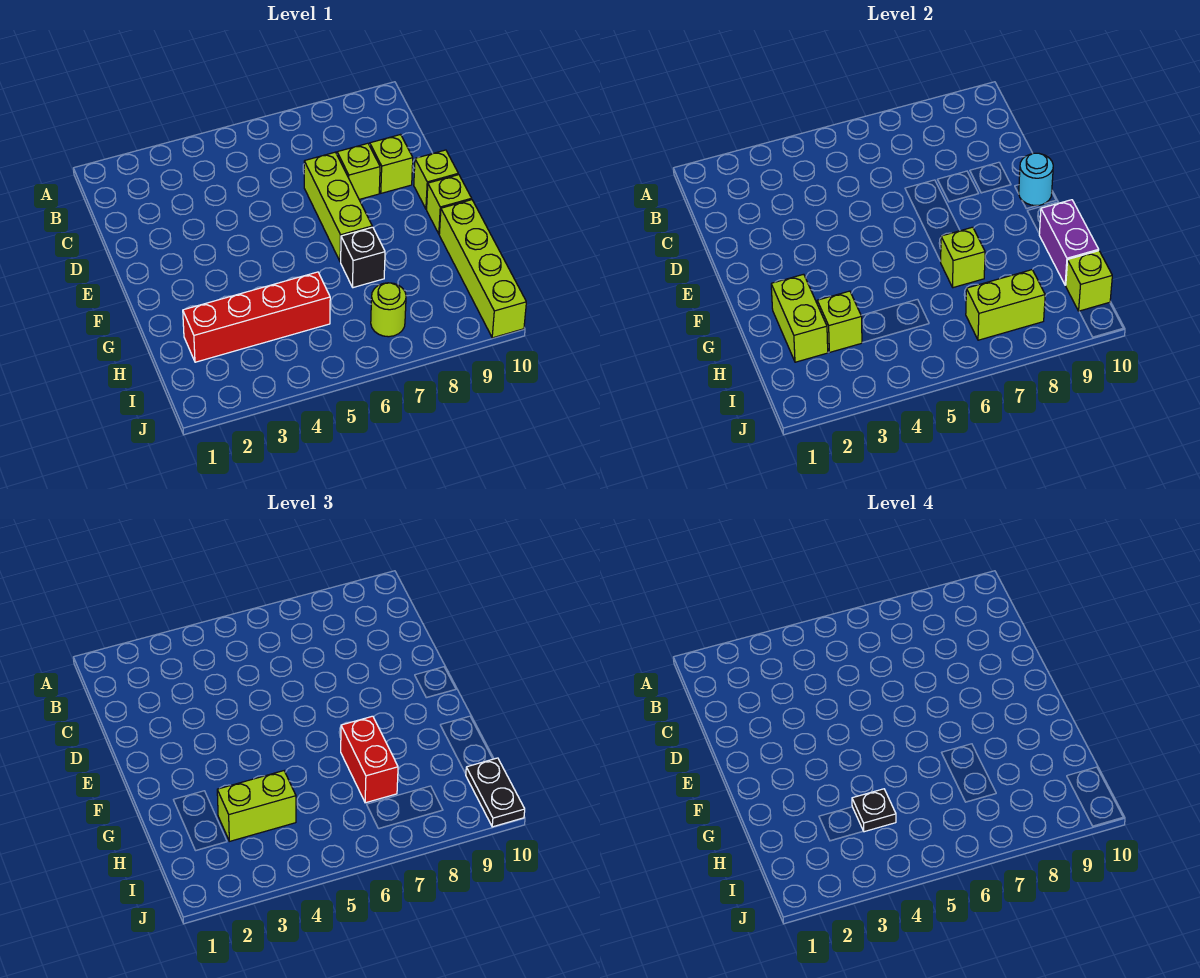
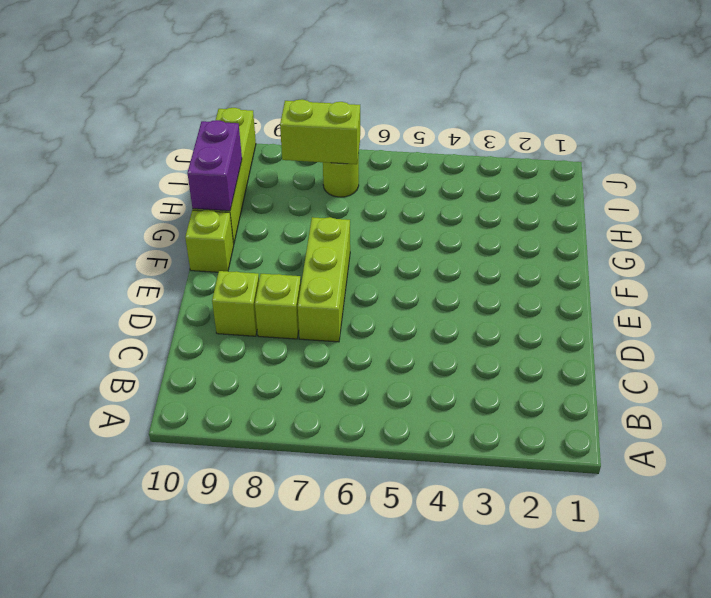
none -> lime 1x1 brick [414,150,458,209]
none -> black 1x1 brick [341,227,385,288]
none -> red 1x4 brick [183,272,330,362]

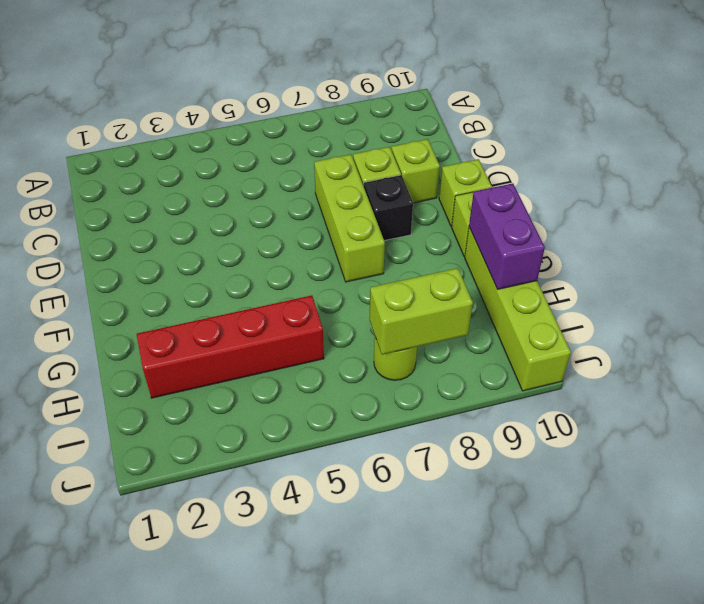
black 1x1 brick [364,175,413,241] -> black 1x1 brick moved to [341,227,385,288]
none -> cyan 1x1 round brick [1019,153,1053,206]
none -> lime 1x2 brick [771,274,828,362]
none -> lime 1x1 brick [941,227,985,288]

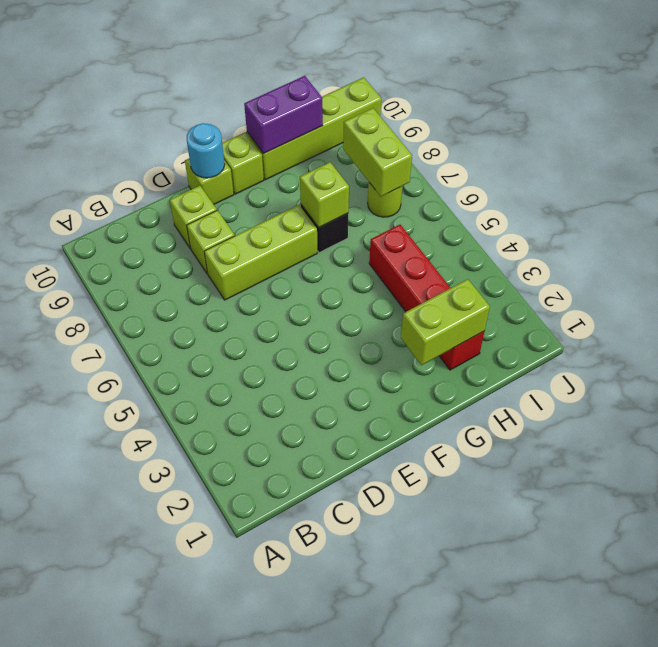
none -> lime 1x1 brick [817,291,862,352]
none -> lime 1x1 brick [1066,251,1112,311]
none -> red 1x2 brick [341,716,398,803]

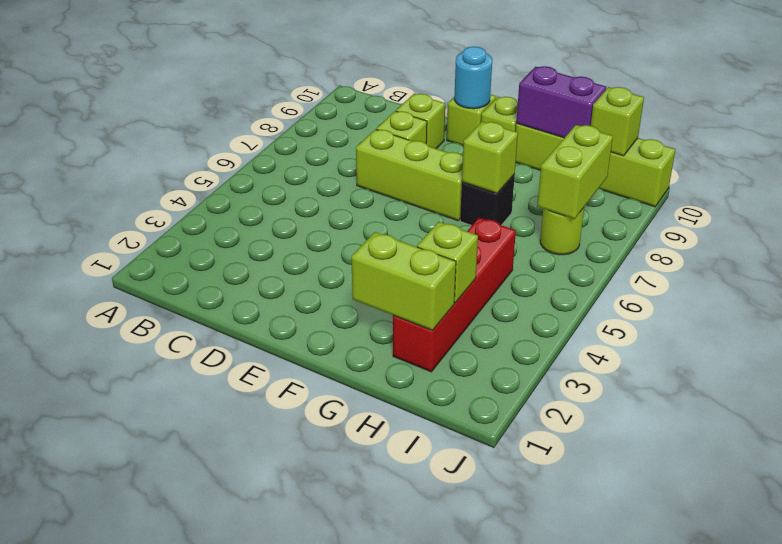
none -> red 1x2 brick [341,716,398,803]
none -> lime 1x2 brick [217,771,296,841]
none -> black 1x2 plate [466,758,525,827]

